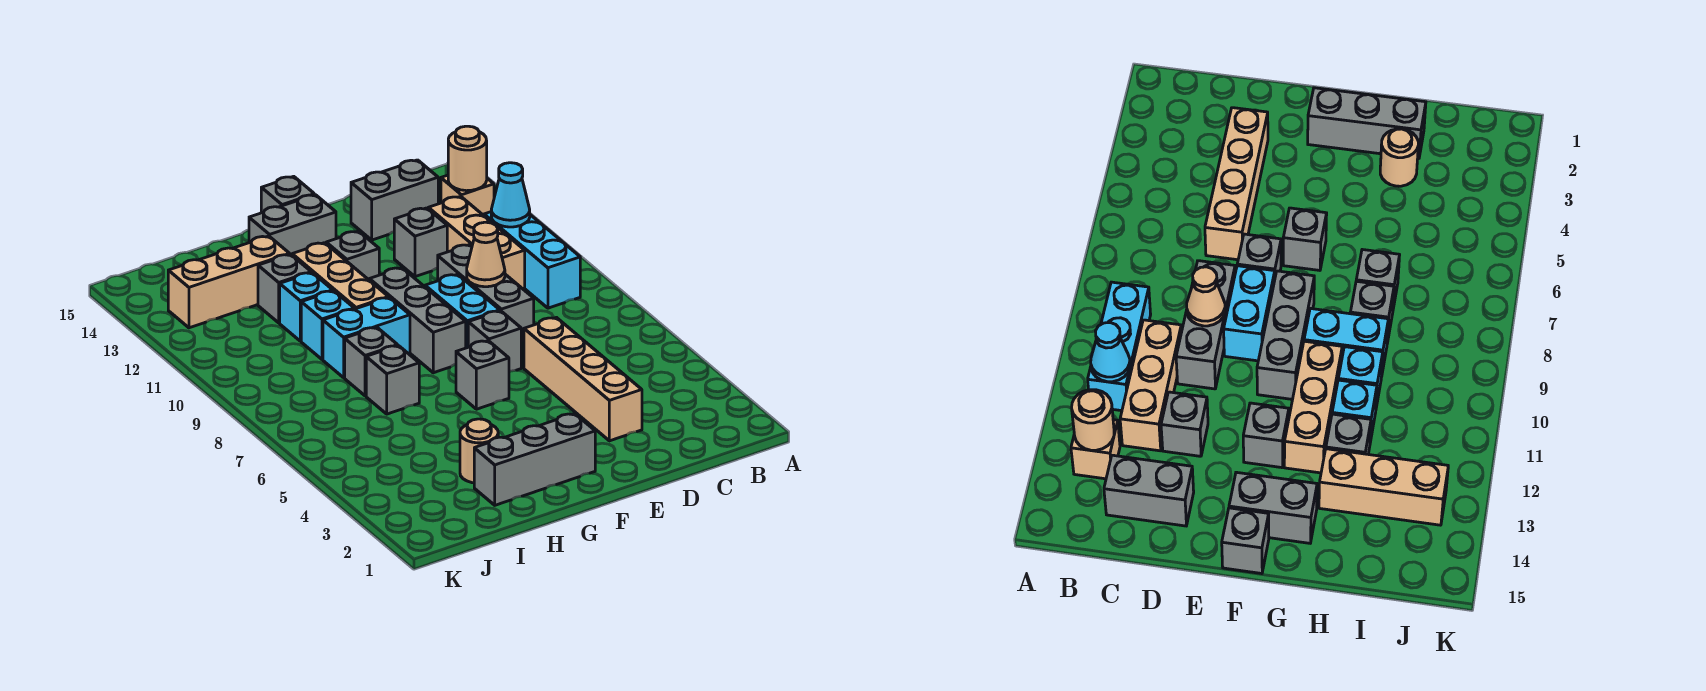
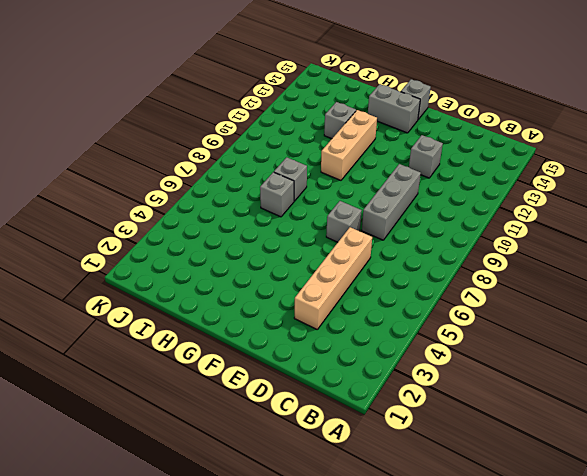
none -> cyan 1x3 brick [484,212,580,308]
none -> tan 1x1 brick [441,175,494,215]
none -> tan 1x3 brick [428,196,525,290]

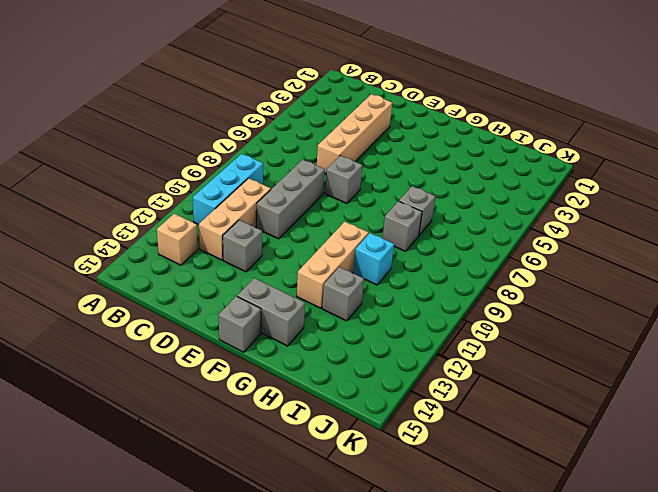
none -> grey 1x2 brick [351,160,438,240]
none -> cyan 1x2 brick [425,274,500,348]
none -> grey 1x3 brick [474,414,595,505]

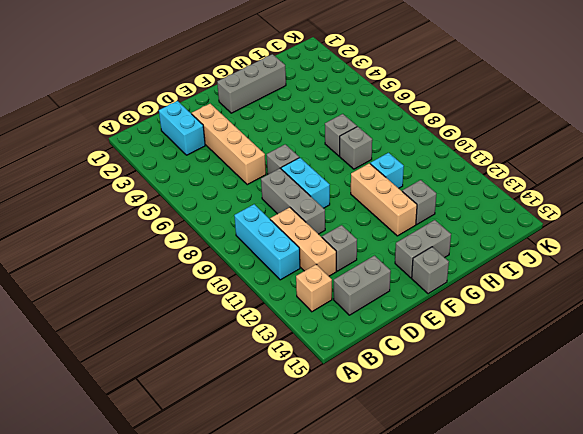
cyan 1x2 brick [159,101,205,155] -> cyan 1x2 brick turned to [323,297,410,378]
none -> grey 1x1 brick [456,341,509,409]
none -> grey 1x3 brick [369,268,466,373]
none -> grey 1x1 brick [326,231,379,280]

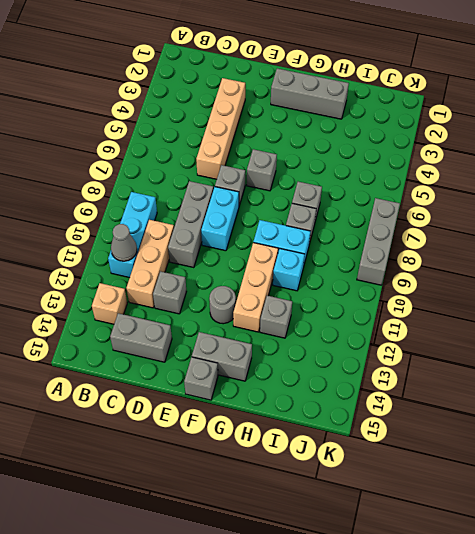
grey 1x1 cone [111,224,137,261] -> cyan 1x1 cone [491,163,530,227]
grey 1x1 round brick [209,286,236,324] -> grey 1x1 brick [326,231,379,280]
grey 1x3 brick [357,198,400,285] -> grey 1x3 brick moved to [369,268,466,373]
none -> tan 1x1 round brick [460,419,498,483]
none -> cyan 1x1 brick [280,273,333,341]
none -> tan 1x3 brick [168,236,290,328]

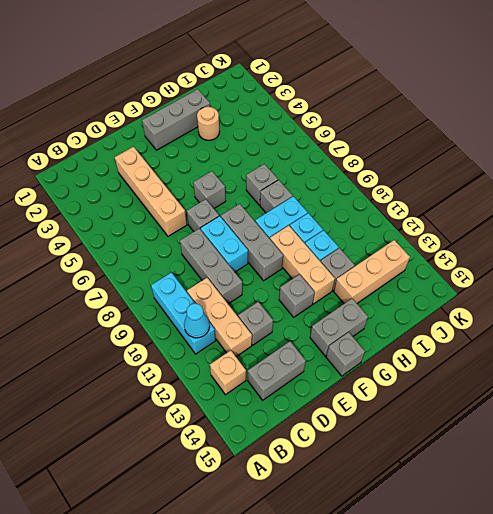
none -> tan 1x1 round brick [448,126,487,191]
none -> tan 1x1 cone [467,222,505,287]

